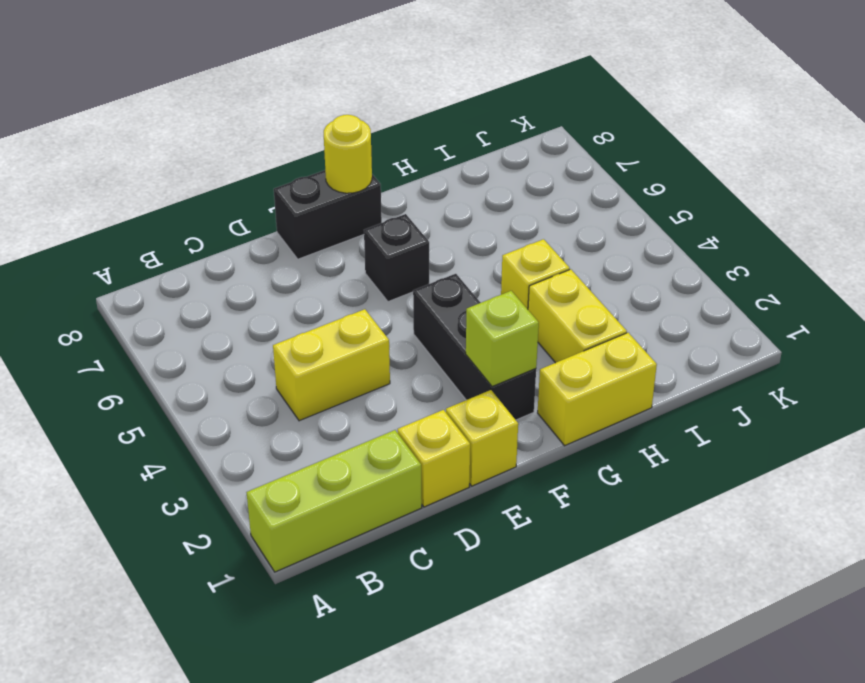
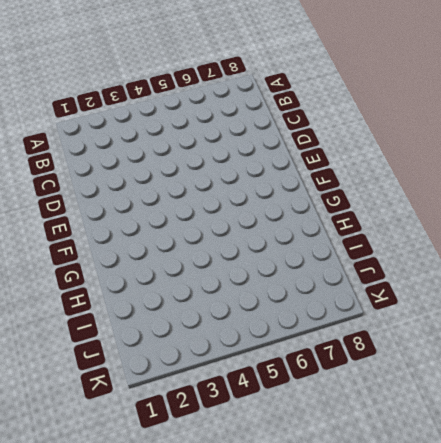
none -> lime 1x3 brick [247,430,422,572]
none -> yellow 1x2 brick [273,309,390,421]
none -> yellow 1x1 brick [398,410,470,507]

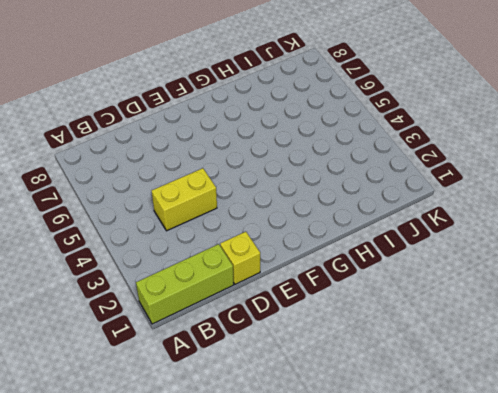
none -> yellow 1x1 brick [446,390,518,486]
none -> black 1x2 brick [274,170,382,259]
none -> black 1x3 brick [413,274,536,420]

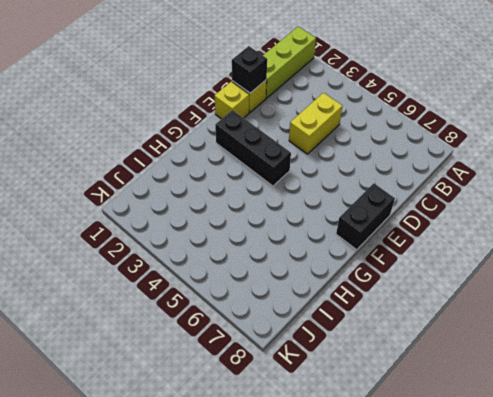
black 1x1 brick [232,46,267,93] -> black 1x1 brick moved to [364,214,429,302]
none -> yellow 1x2 brick [538,333,657,446]
none -> yellow 1x2 brick [528,269,627,363]
none -> yellow 1x1 brick [501,239,570,309]

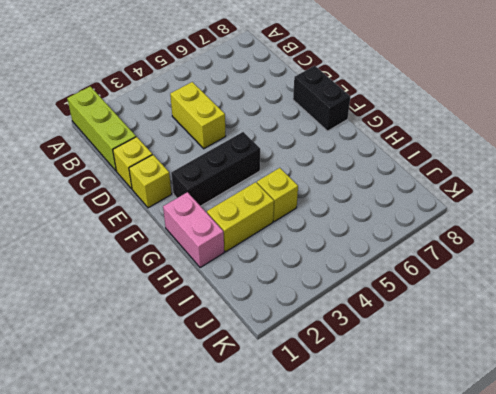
pink 1x2 brick [163,192,224,268] -> yellow 1x2 brick [538,333,657,446]
none -> black 1x1 brick [364,214,429,302]
none -> lime 1x1 brick [466,291,539,387]
none -> yellow 1x1 round brick [324,115,372,193]

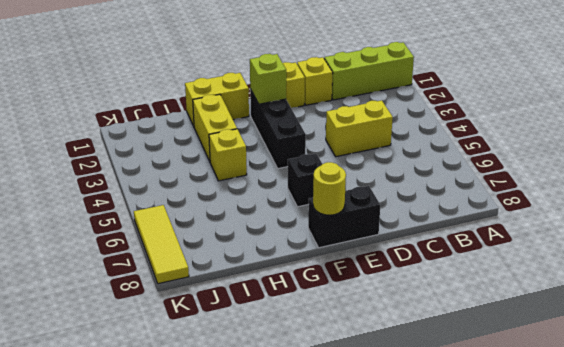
yellow 1x3 tile [134,205,189,284] -> none

